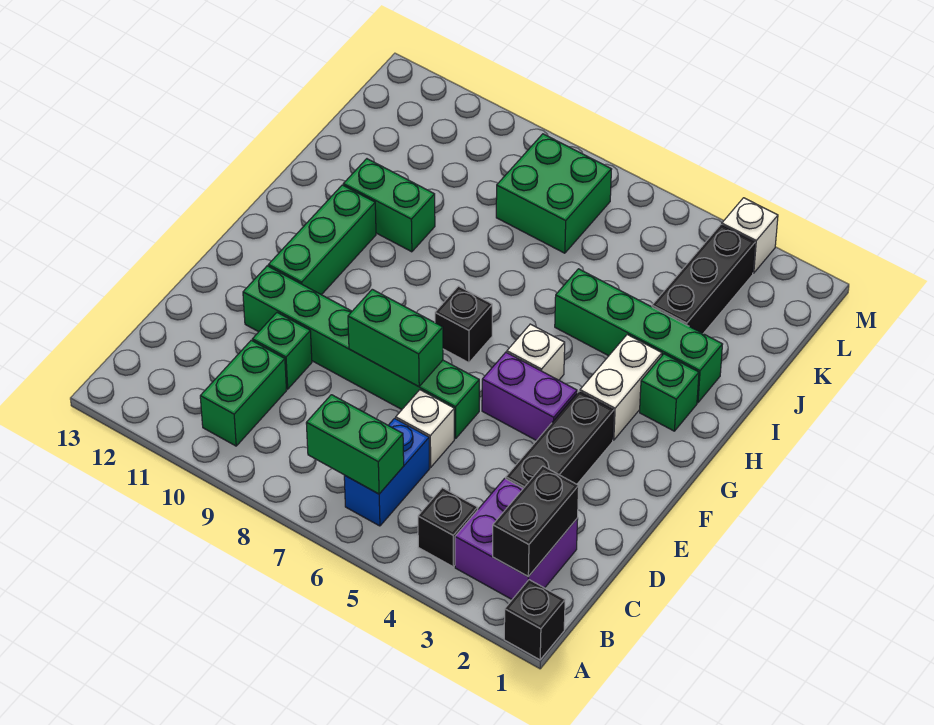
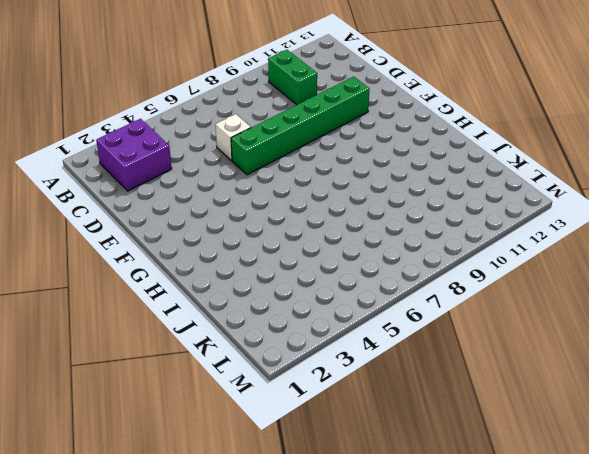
none -> black 1x1 brick [504,580,565,660]
none -> black 1x1 brick [418,488,478,567]
none -> blue 1x2 brick [344,418,430,526]

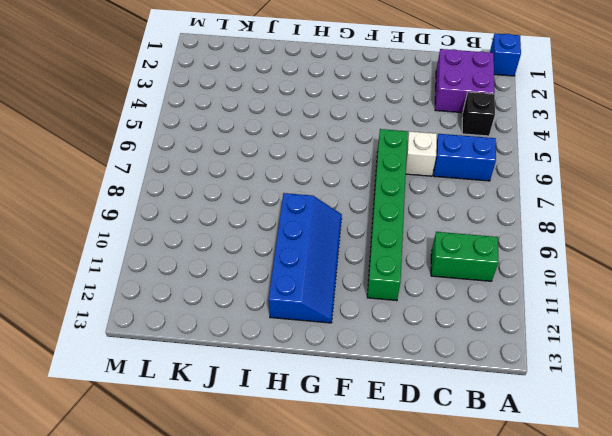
blue 1x1 brick [490,33,521,76] -> black 1x1 brick [504,580,565,660]
blue 2x4 slope [268,193,342,323] -> green 1x3 brick [268,185,376,295]
none -> black 1x3 brick [506,391,614,488]
none -> green 1x1 brick [252,313,312,389]
none -> purple 1x2 brick [482,352,577,441]

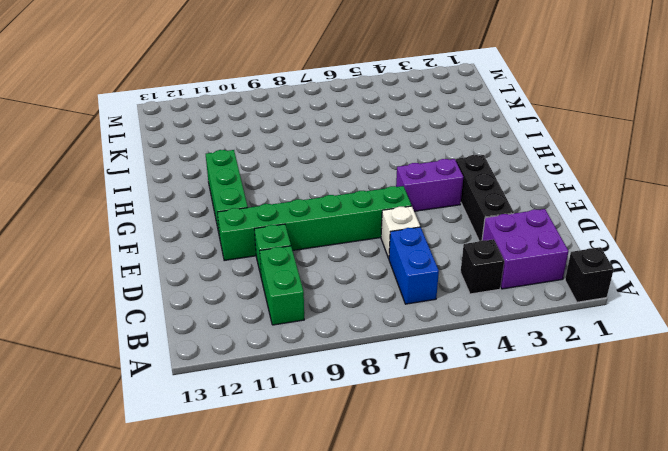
none -> white 1x2 brick [580,335,662,440]
none -> white 1x1 brick [507,324,565,380]
none -> black 1x1 brick [435,286,492,363]

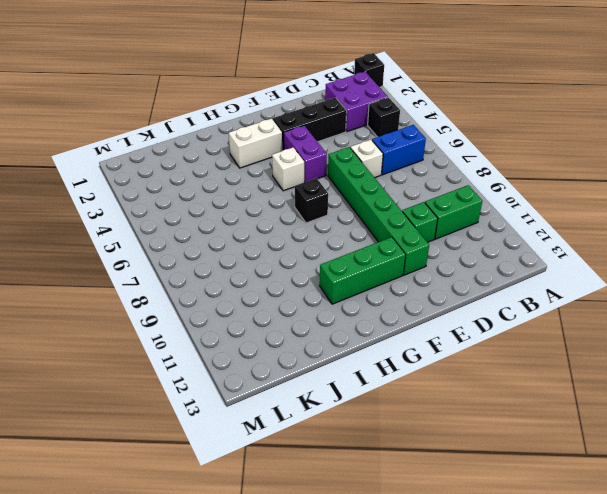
none -> green 1x1 brick [640,354,699,431]
none -> green 1x4 brick [555,269,723,403]
none -> green 1x2 brick [343,159,435,252]

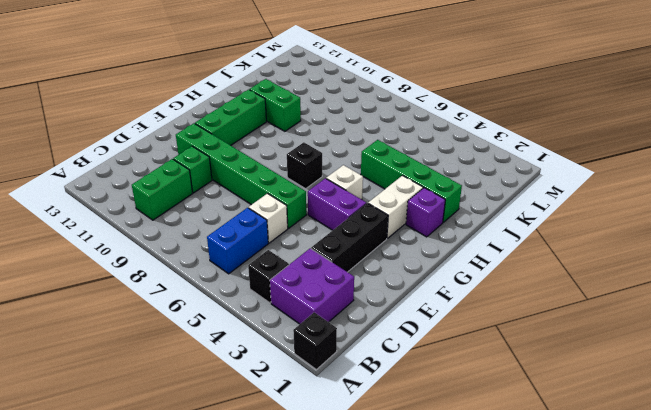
purple 1x1 brick [406,188,445,237] -> green 1x1 brick [640,354,699,431]
none -> black 1x3 brick [652,225,755,333]
none -> green 2x2 brick [496,134,612,253]
none -> white 1x1 brick [722,198,778,273]

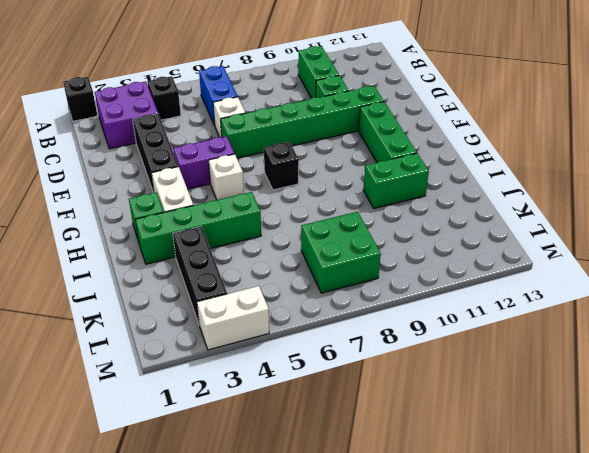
white 1x2 brick [197,286,269,350] -> white 1x1 brick [722,198,778,273]
none -> black 1x2 brick [493,466,579,577]
none -> green 1x2 brick [306,395,404,494]
none -> green 1x2 brick [348,289,443,387]

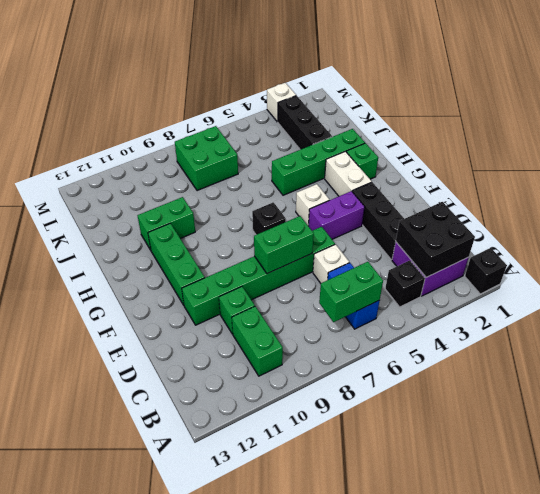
black 2x2 brick [396,202,475,277] -> black 1x2 brick [493,466,579,577]

